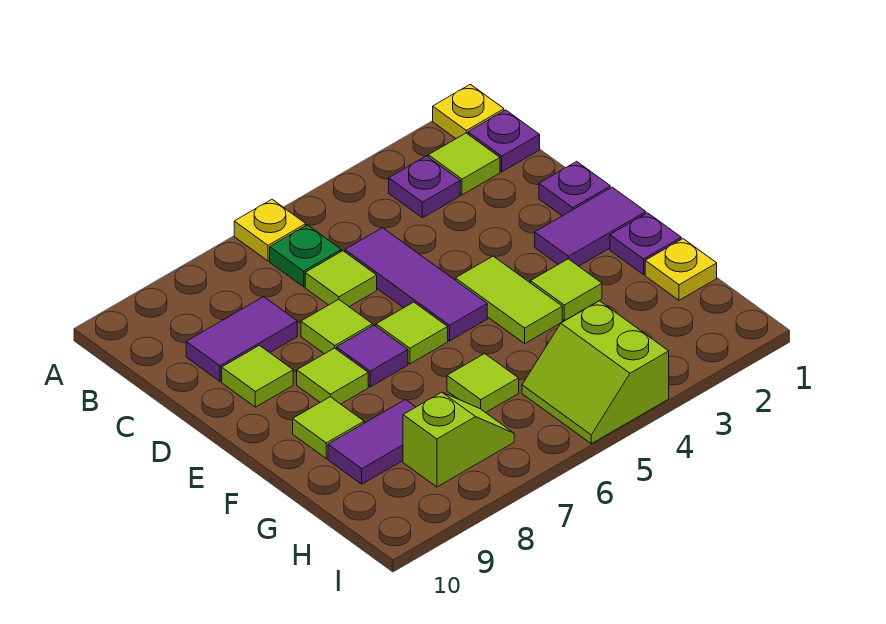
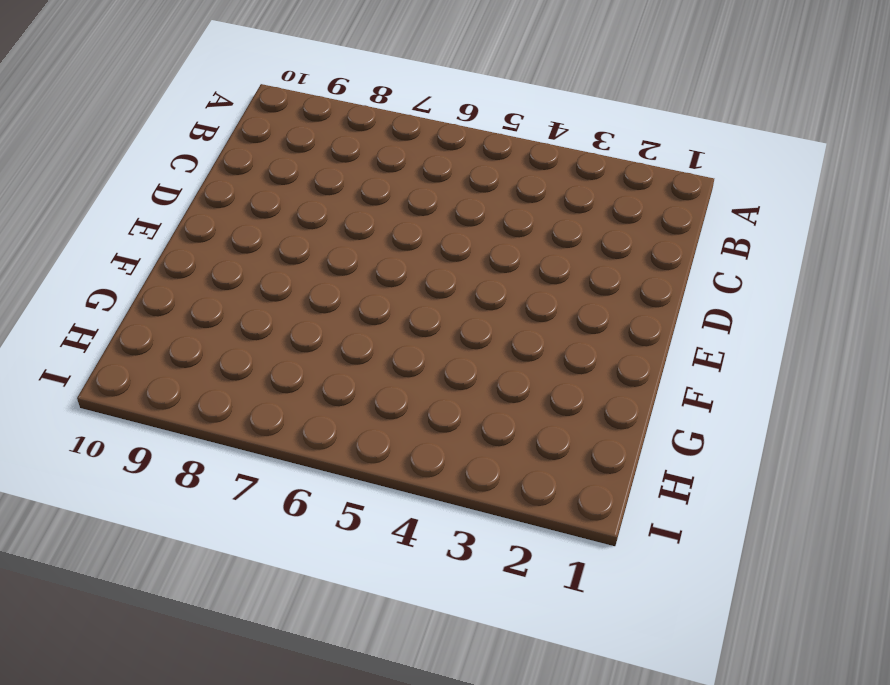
none -> yellow 1x1 plate [433,84,504,139]
none -> yellow 1x1 plate [234,199,306,261]
none -> purple 1x1 plate [468,110,540,172]

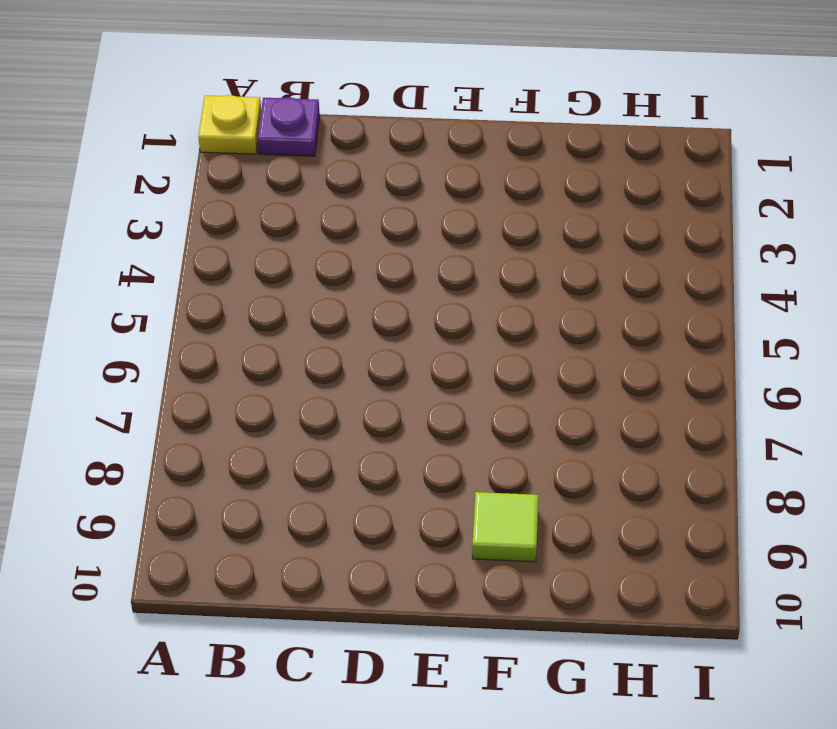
none -> yellow 1x1 plate [234,199,306,261]
none -> lime 1x1 tile [428,133,500,195]
none -> purple 1x1 plate [389,156,460,218]

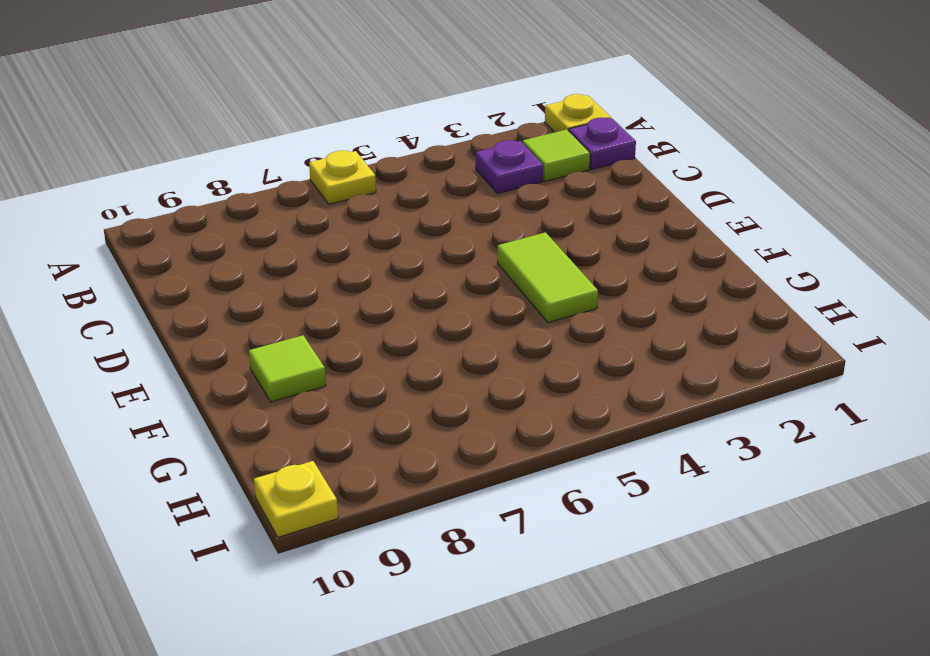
yellow 1x1 plate [254,461,338,537] -> yellow 1x1 plate moved to [645,239,717,300]
none -> green 1x1 plate [270,225,341,287]
none -> purple 1x3 tile [345,228,487,341]
none -> lime 1x1 tile [305,251,377,307]

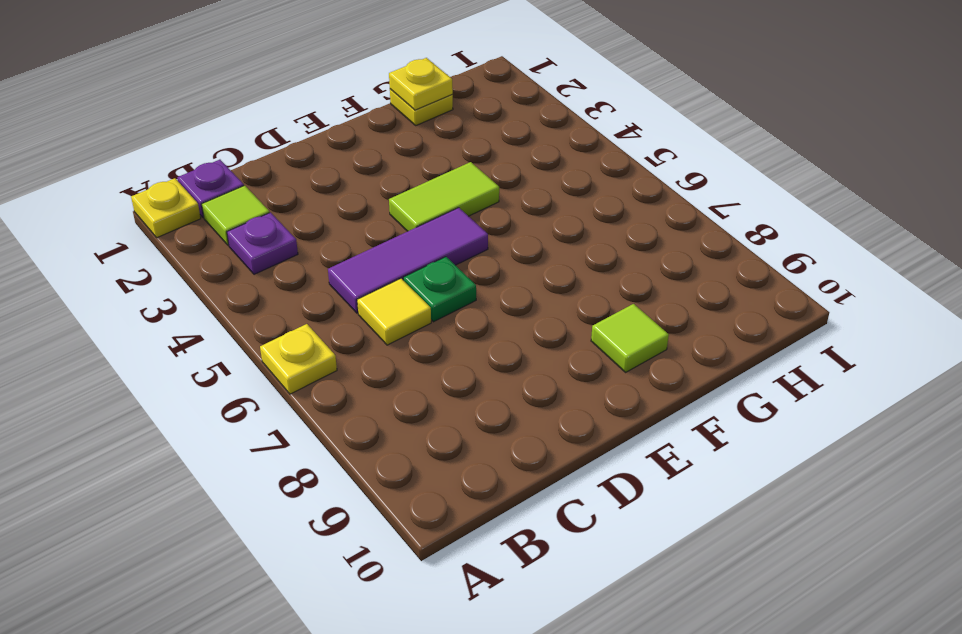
yellow 1x1 tile [357,279,431,345] -> lime 1x1 tile [305,251,377,307]
green 1x1 plate [403,257,476,322] -> green 1x1 plate moved to [270,225,341,287]
yellow 1x1 plate [389,58,453,110] -> none
none -> purple 1x2 tile [186,297,297,381]
none -> purple 1x1 plate [539,161,610,216]
none -> lime 1x1 tile [301,299,373,354]

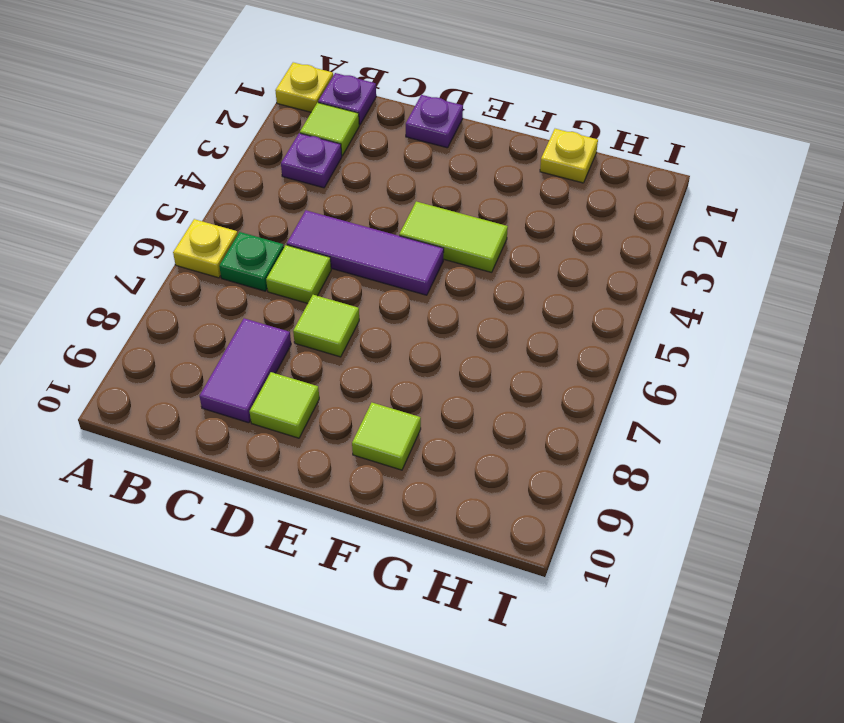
none -> purple 1x2 tile [535,187,646,266]
none -> lime 1x1 tile [376,302,448,364]
none -> purple 1x1 tile [336,325,408,387]

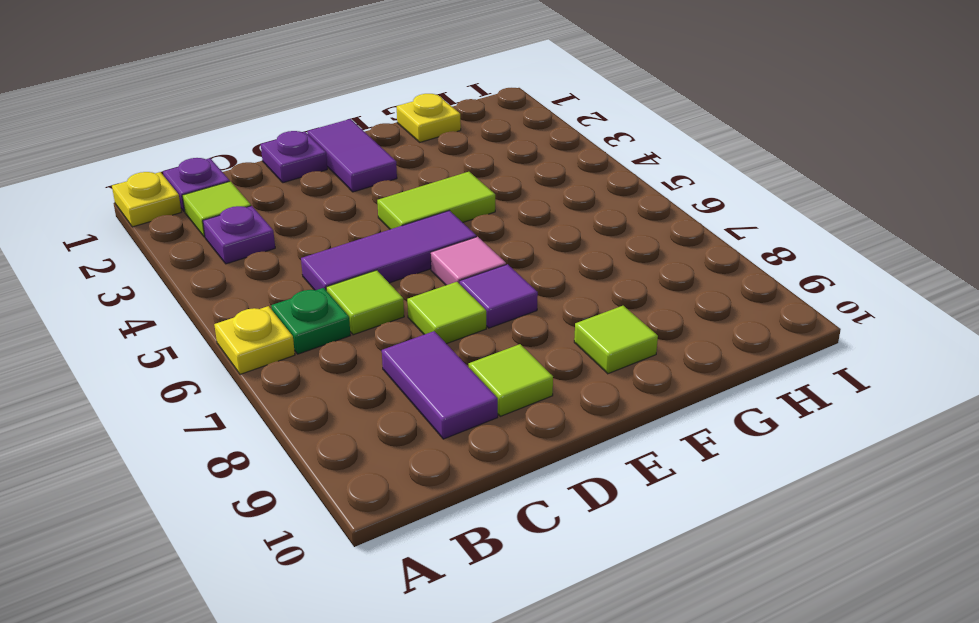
pink 1x1 tile [431,237,506,285] -> lime 1x1 tile [376,302,448,364]
none -> lime 1x1 tile [297,348,368,404]
none -> purple 1x1 plate [610,213,681,275]
none -> lime 1x1 tile [531,259,602,321]

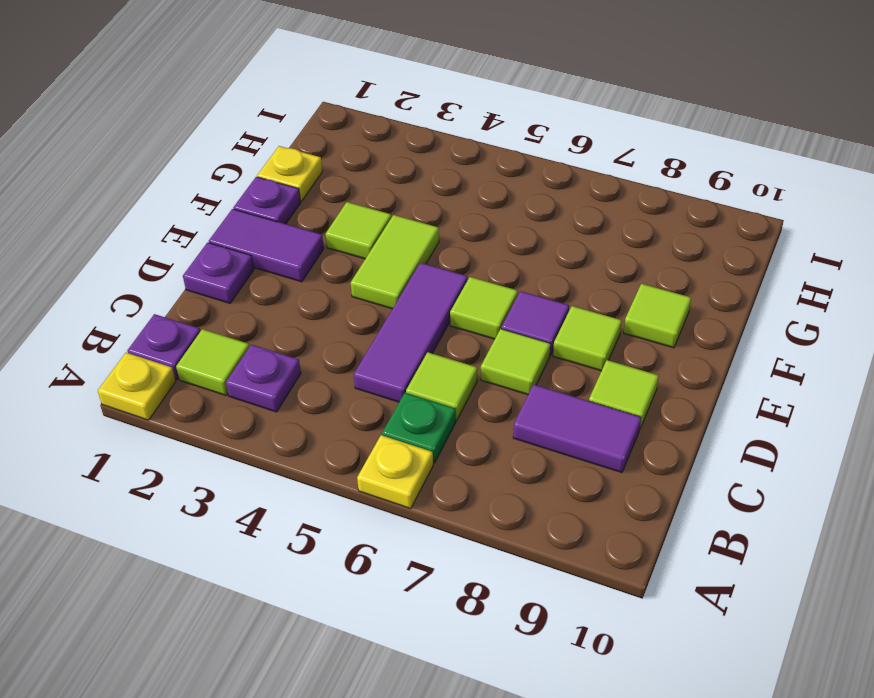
none -> lime 1x1 tile [447,354,519,413]
none -> purple 1x2 tile [328,400,415,484]
none -> lime 2x2 slope [522,301,669,444]

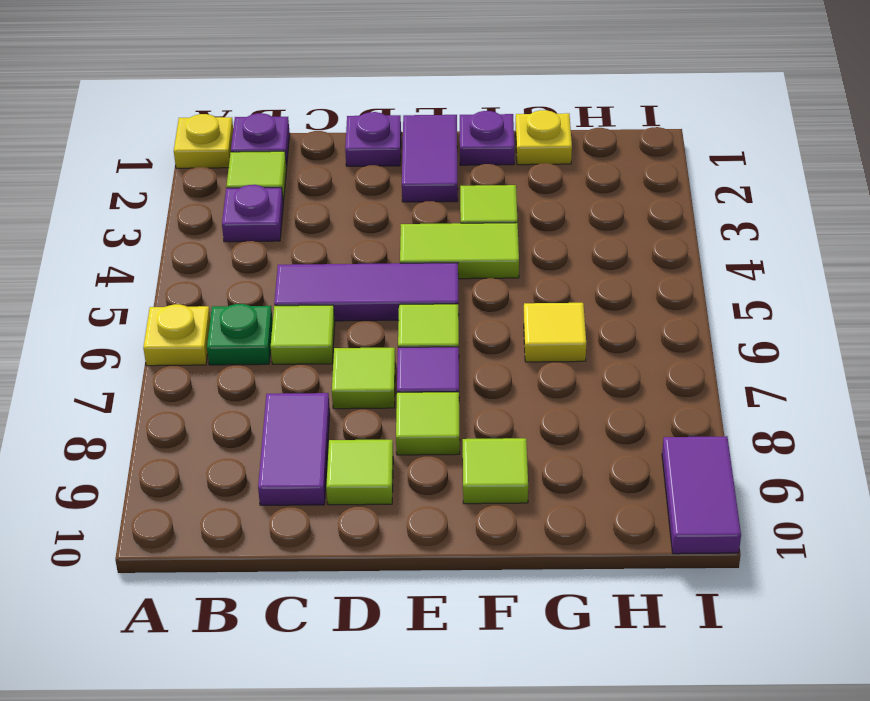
yellow 1x1 tile [524,303,586,362] -> lime 1x1 tile [447,354,519,413]
purple 1x2 tile [662,436,741,554] -> purple 1x2 tile moved to [328,400,415,484]
none -> lime 2x2 slope [522,301,669,444]
none -> lime 1x2 slope [403,392,514,487]

